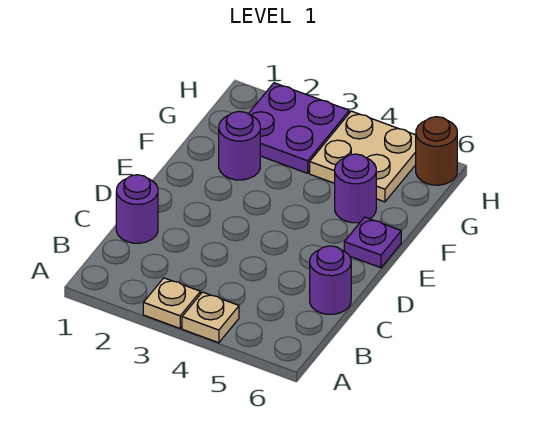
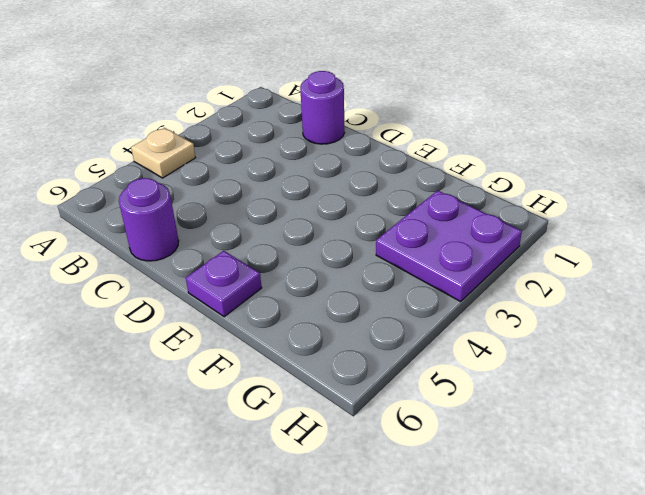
none -> tan 1x1 plate [143,278,200,328]
none -> purple 1x1 round brick [219,111,260,180]

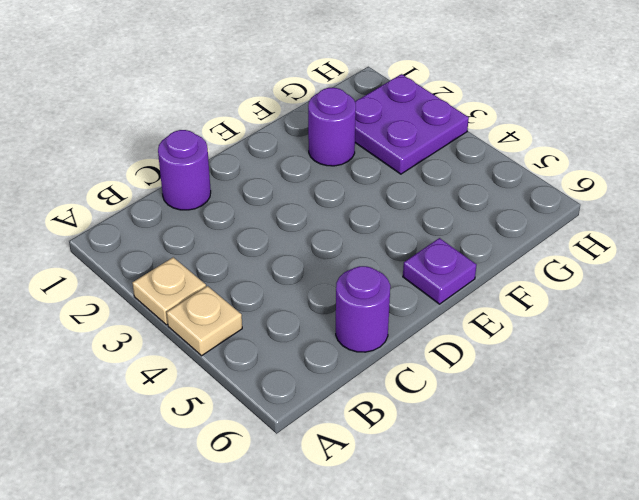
none -> purple 1x1 round brick [335,154,376,223]
none -> tan 2x2 plate [310,111,416,202]

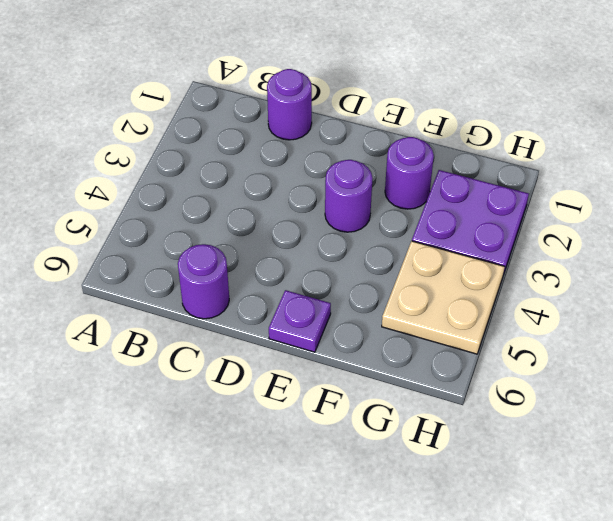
purple 1x1 round brick [325,160,373,232] -> purple 1x1 round brick moved to [335,154,376,223]
none -> tan 1x1 plate [143,278,200,328]
none -> tan 1x1 plate [182,292,239,343]

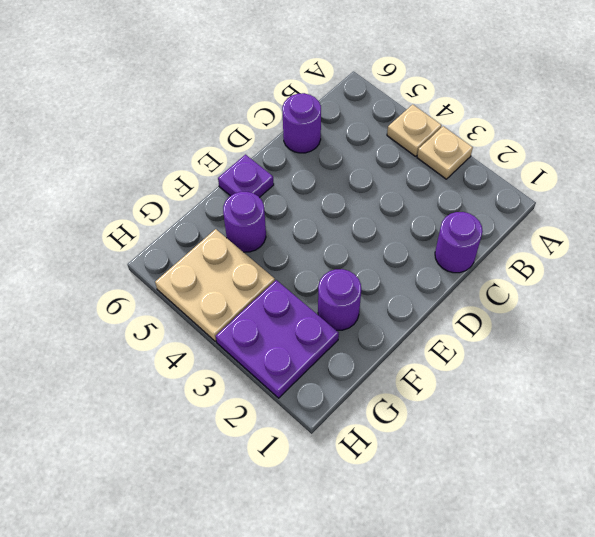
none -> brown 1x1 round brick [416,117,457,185]

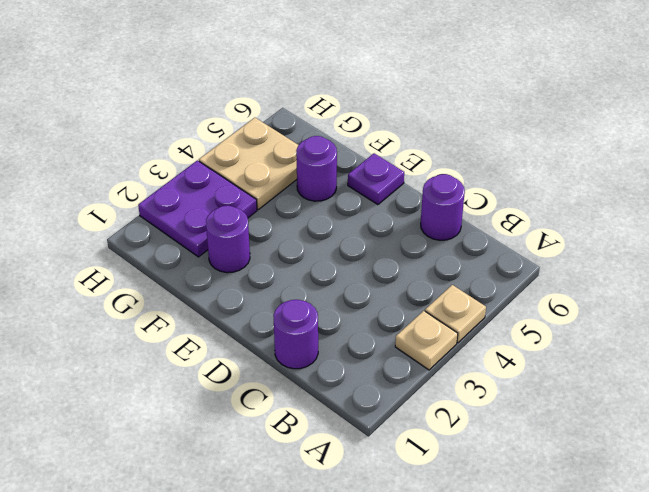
none -> brown 1x1 round brick [416,117,457,185]

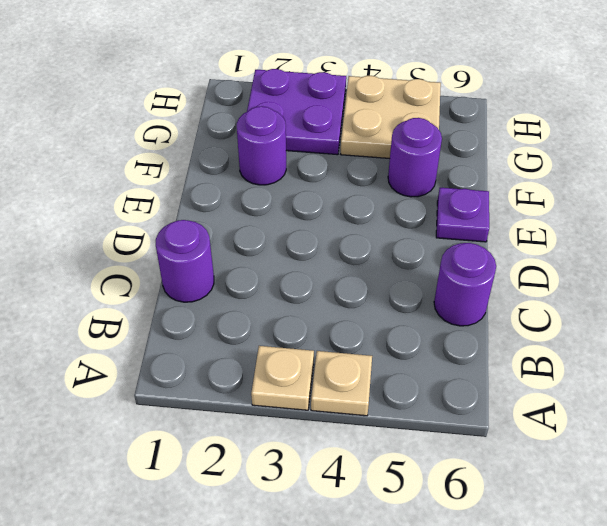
none -> brown 1x1 round brick [416,117,457,185]

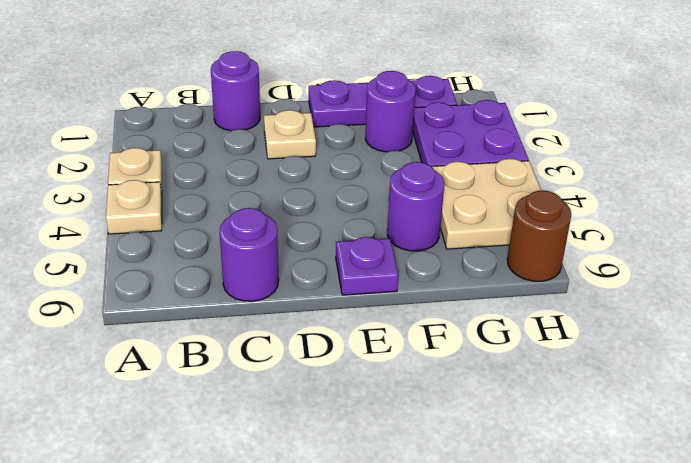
tan 1x1 plate [264,110,316,159] -> none
purple 1x3 plate [309,76,457,127] -> none

